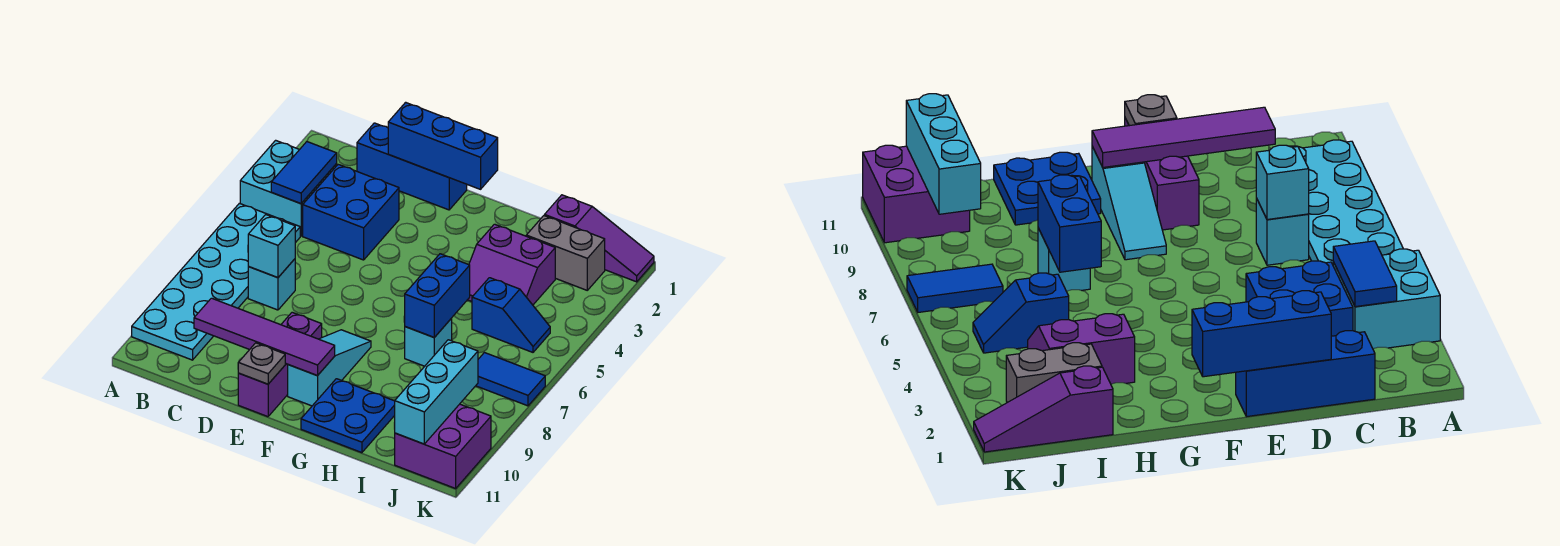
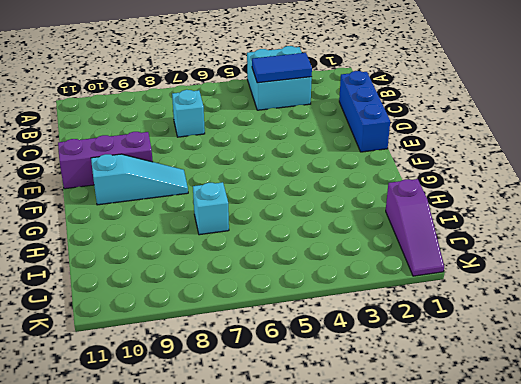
none -> cyan 2x6 plate [132,203,300,360]
none -> blue 2x2 brick [303,164,399,260]
none -> blue 2x2 plate [301,379,395,453]

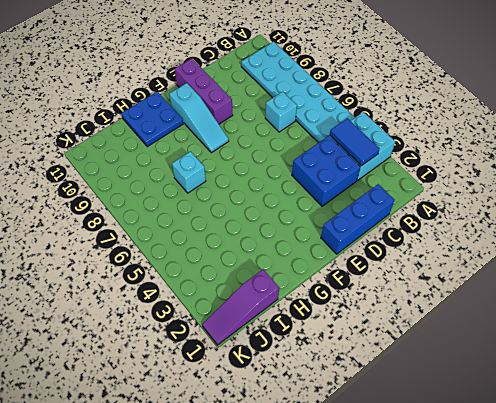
none -> purple 2x2 slope [468,224,555,305]
none -> grey 1x2 brick [526,216,605,290]
none -> blue 1x2 slope [472,278,550,352]

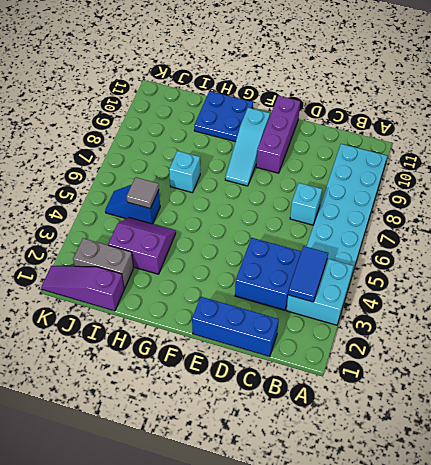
grey 1x1 tile [126,177,159,208] -> none
none -> blue 1x2 tile [476,353,545,406]
none -> purple 2x2 brick [395,404,491,488]
none -> cyan 1x1 brick [248,215,295,278]

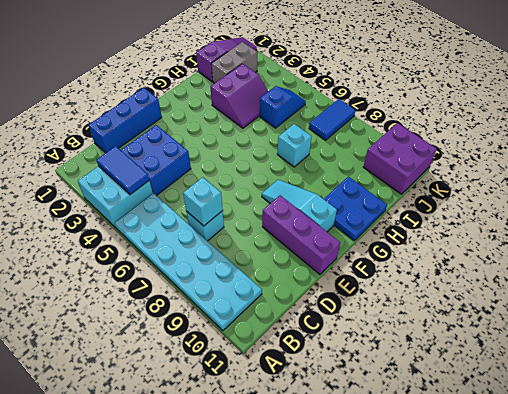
none -> purple 1x4 tile [194,298,335,376]
none -> blue 1x3 brick [388,102,498,189]
none -> grey 1x1 plate [238,343,285,384]

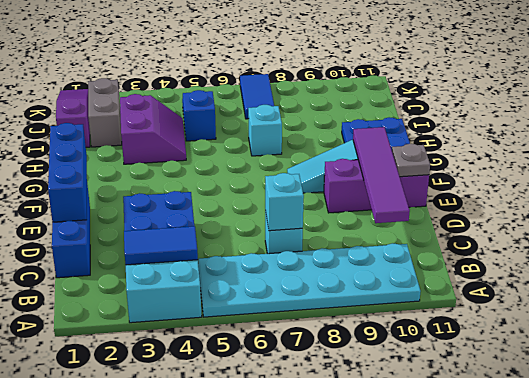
none -> purple 2x2 brick [395,404,491,488]
none -> blue 1x2 brick [405,254,470,337]
none -> cyan 1x3 brick [394,340,478,444]

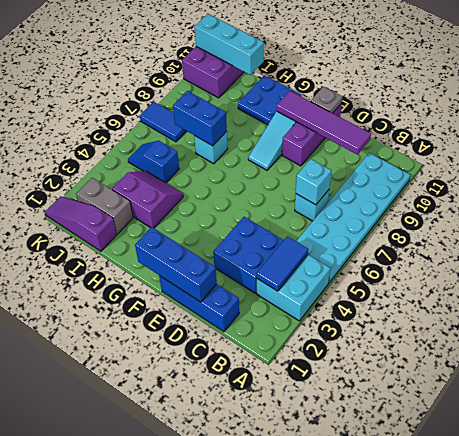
blue 1x2 brick [173,91,227,146] -> blue 1x2 brick turned to [405,254,470,337]
cyan 1x3 brick [194,14,264,75] -> cyan 1x3 brick turned to [394,340,478,444]

